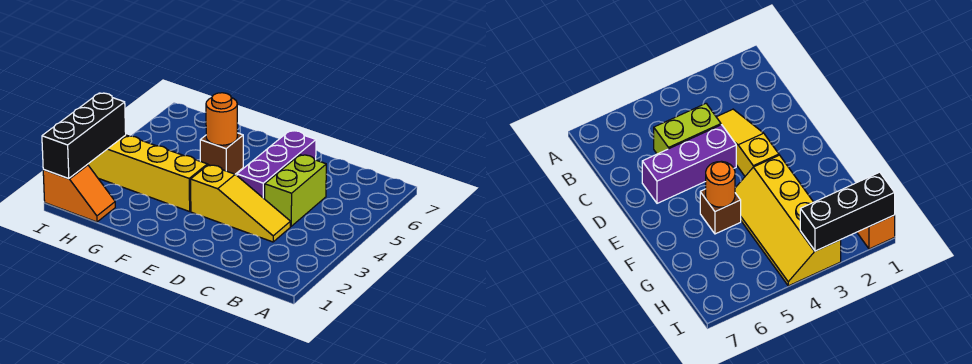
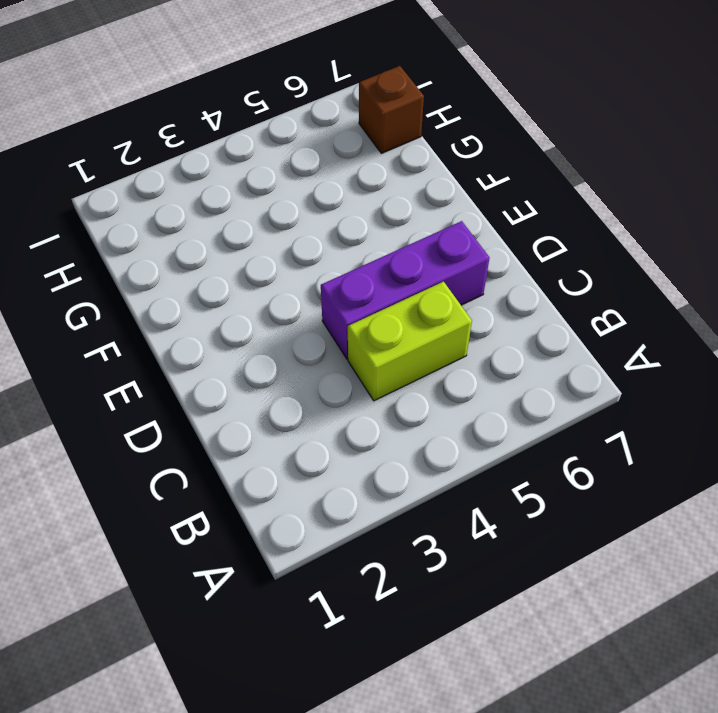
brown 1x1 brick [359,66,424,153] -> brown 1x1 brick moved to [200,133,243,174]
none -> yellow 1x3 slope [191,165,290,242]
none -> yellow 2x4 slope [87,135,208,212]

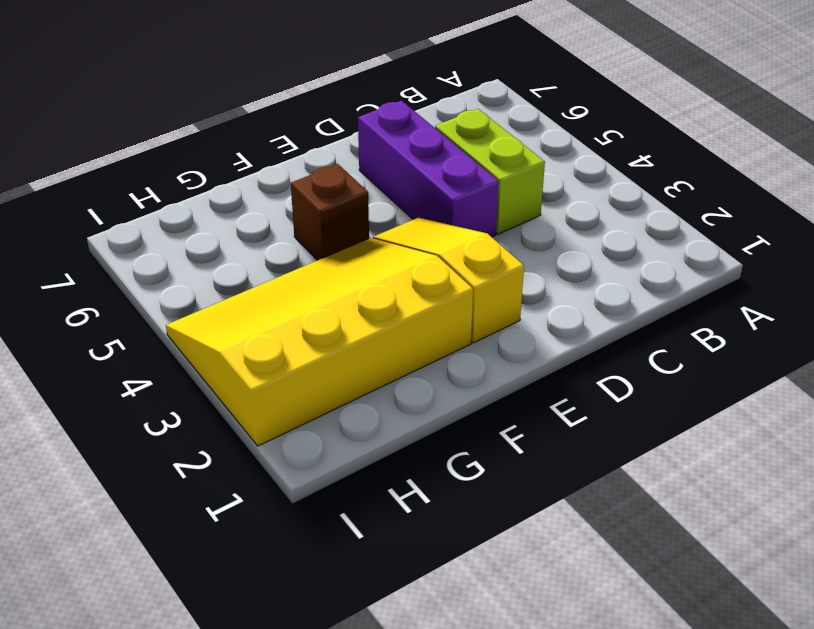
yellow 1x3 slope [373,218,524,343] -> yellow 1x3 slope turned to [191,165,290,242]
yellow 3x4 slope [166,238,473,446] -> yellow 2x4 slope [87,135,208,212]
none -> orange 1x2 slope [43,165,115,222]
none -> orange 1x1 round brick [206,93,237,145]

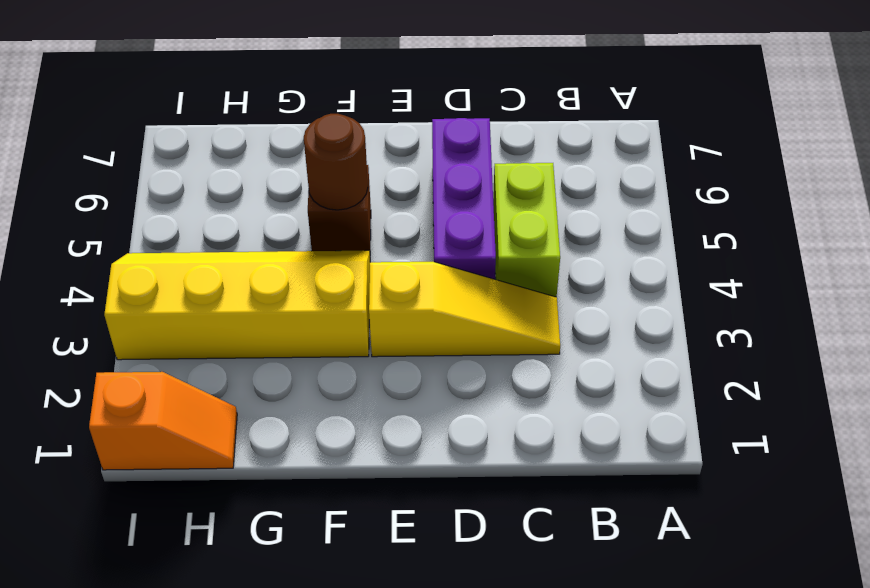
brown 1x1 round brick [303,114,368,210] -> orange 1x1 round brick [206,93,237,145]
none -> black 1x3 brick [42,93,126,179]

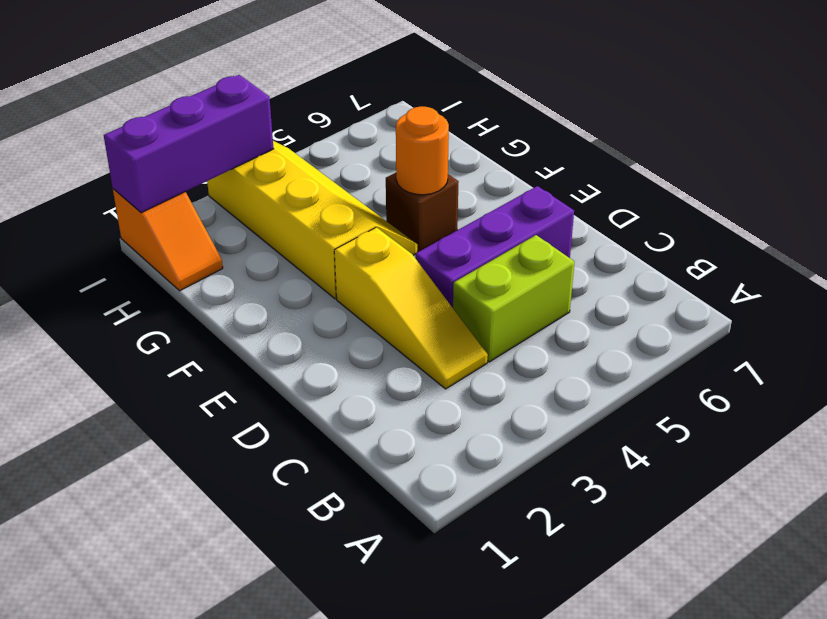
purple 1x3 brick [104,75,274,213] -> black 1x3 brick [42,93,126,179]

